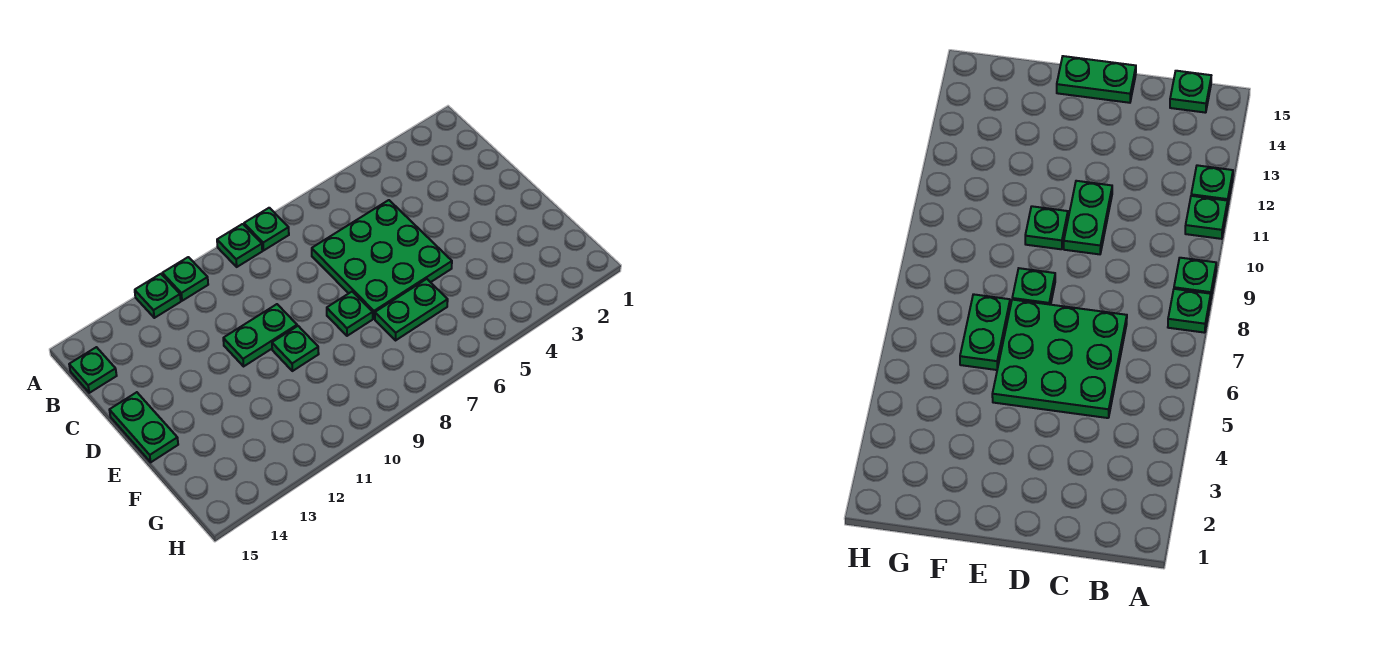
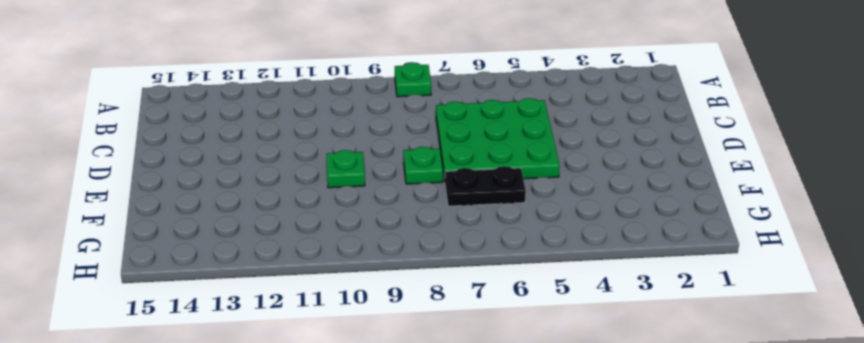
black 1x2 plate [445,166,526,206] -> green 1x2 plate [375,279,448,341]
none -> green 1x1 plate [217,224,262,267]
none -> green 1x1 plate [162,257,208,301]

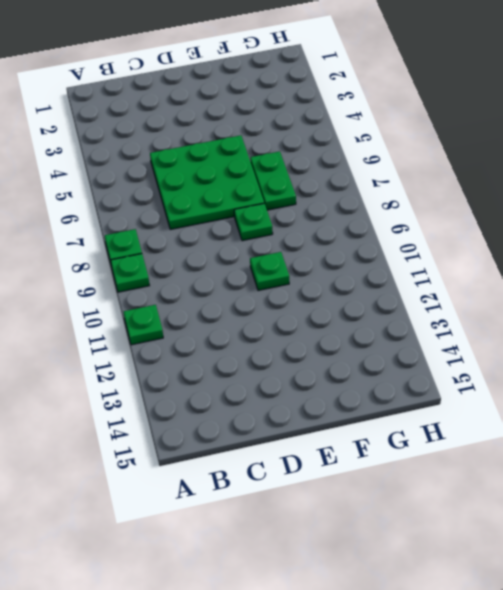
none -> green 1x1 plate [135,274,181,318]
none -> green 1x1 plate [69,347,117,393]

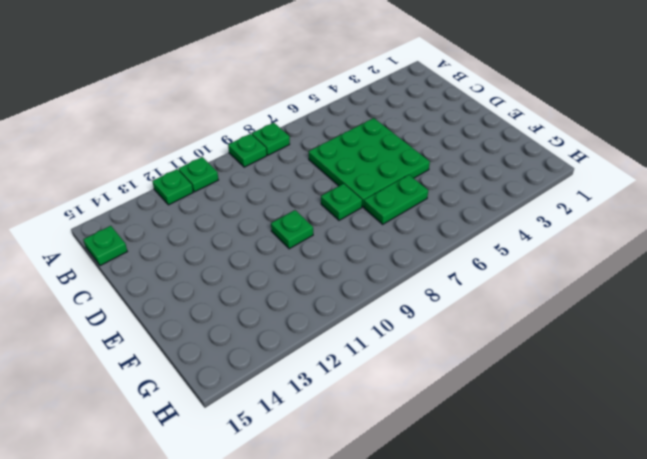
none -> green 1x2 plate [223,304,297,366]
none -> green 1x2 plate [109,392,178,462]

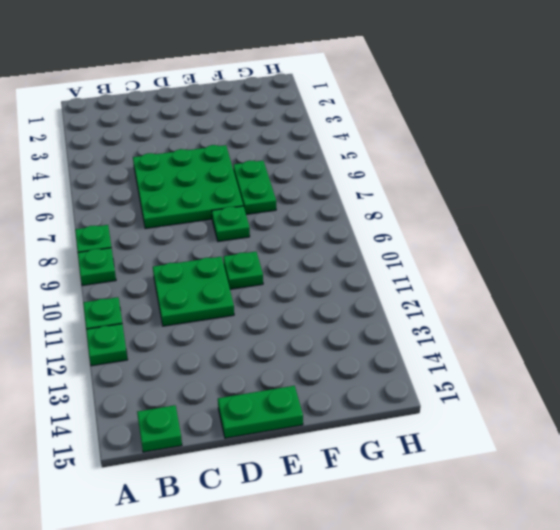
green 2x2 plate [153,257,234,326] -> green 1x2 plate [223,304,297,366]

